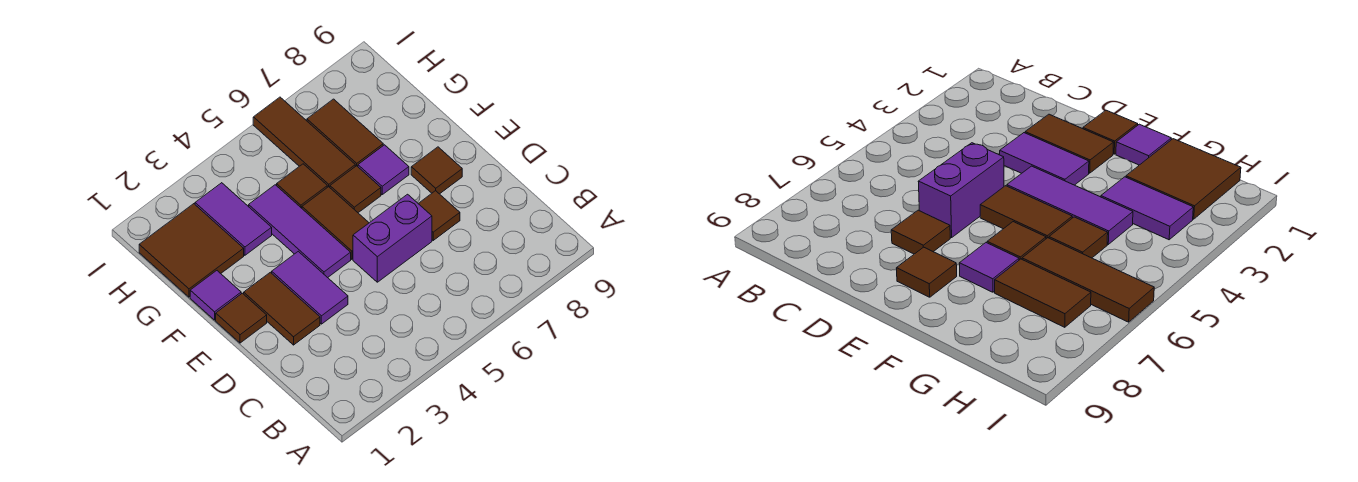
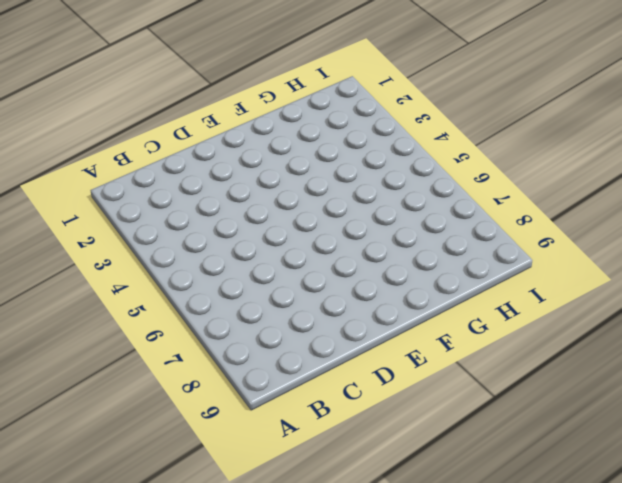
none -> brown 1x2 tile [244,272,320,345]
none -> purple 1x2 tile [272,251,348,324]
none -> purple 1x2 brick [353,194,432,282]

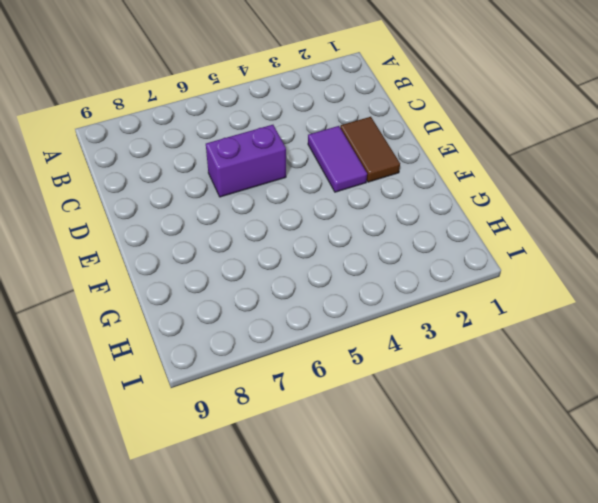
none -> brown 1x1 tile [418,191,460,240]
none -> brown 1x1 tile [216,293,267,343]
none -> purple 1x3 tile [249,185,351,278]

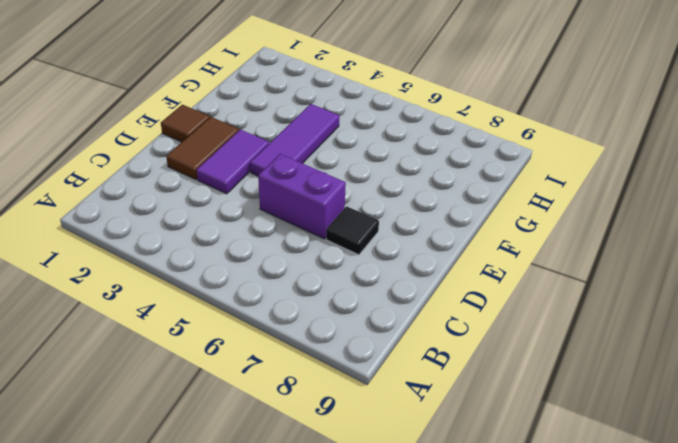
black 1x1 tile [326,206,379,255] -> brown 1x1 tile [418,191,460,240]
none -> brown 1x2 tile [302,187,369,259]
none -> brown 1x1 tile [411,147,462,194]
none -> purple 1x1 tile [190,271,241,320]

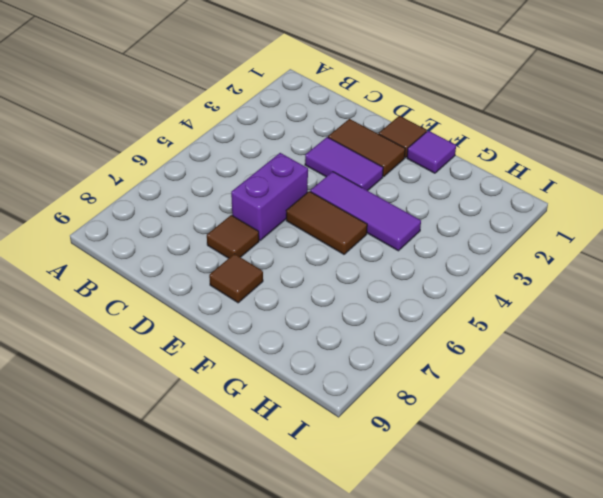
none -> brown 1x1 tile [330,166,381,213]
none -> purple 1x1 tile [358,145,409,194]
none -> brown 2x2 tile [139,204,244,297]

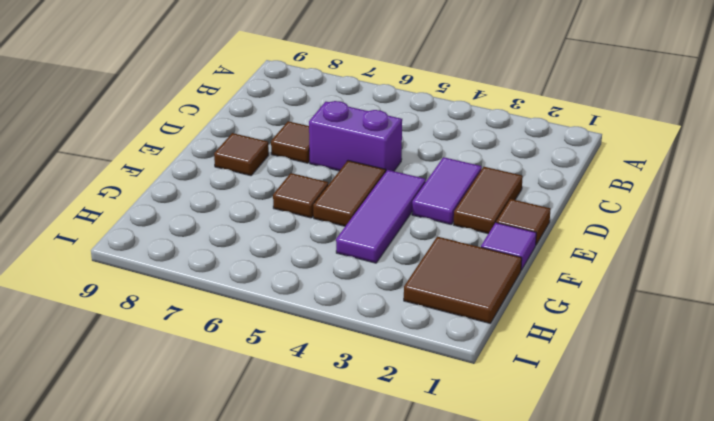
none -> purple 1x1 tile [358,145,409,194]
none -> purple 1x2 tile [195,183,272,255]
none -> brown 1x1 tile [277,164,327,208]

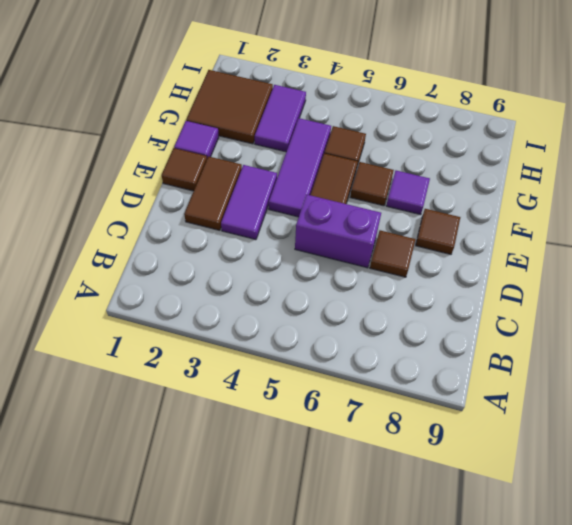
none -> brown 1x3 tile [253,97,355,187]
none -> brown 1x2 tile [307,99,383,166]

